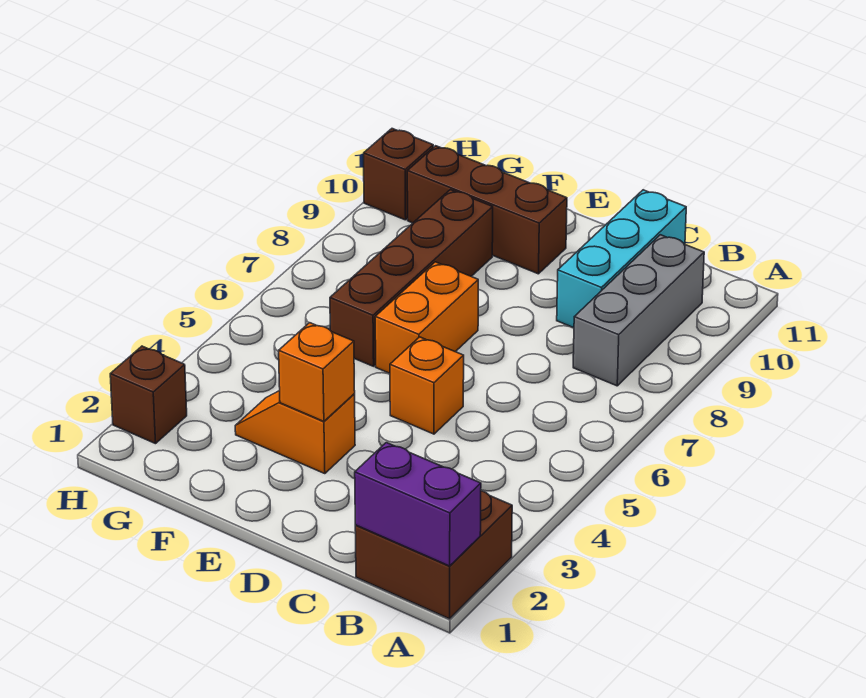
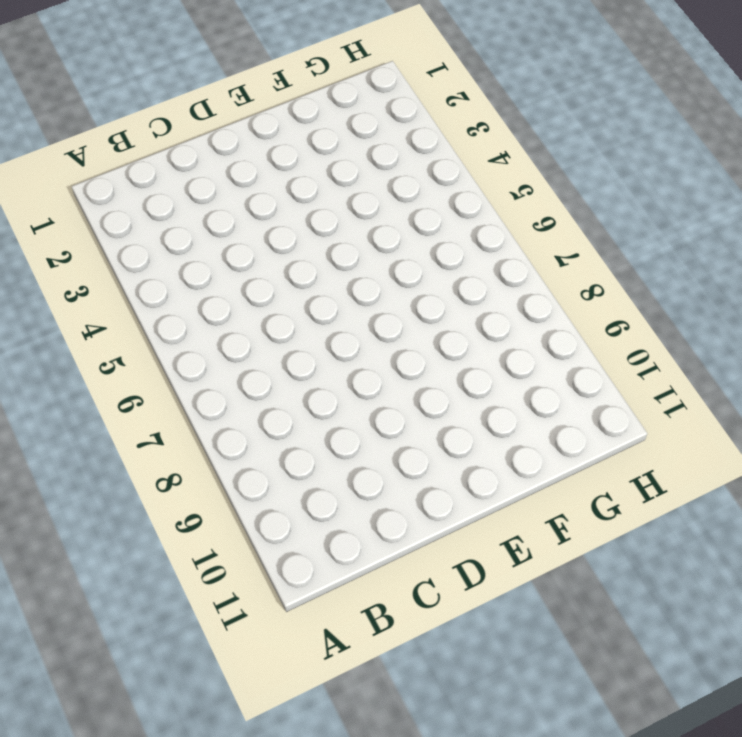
none -> brown 2x2 brick [355,491,512,619]
none -> grey 1x3 brick [573,235,704,386]
none -> cyan 1x3 brick [557,190,686,328]

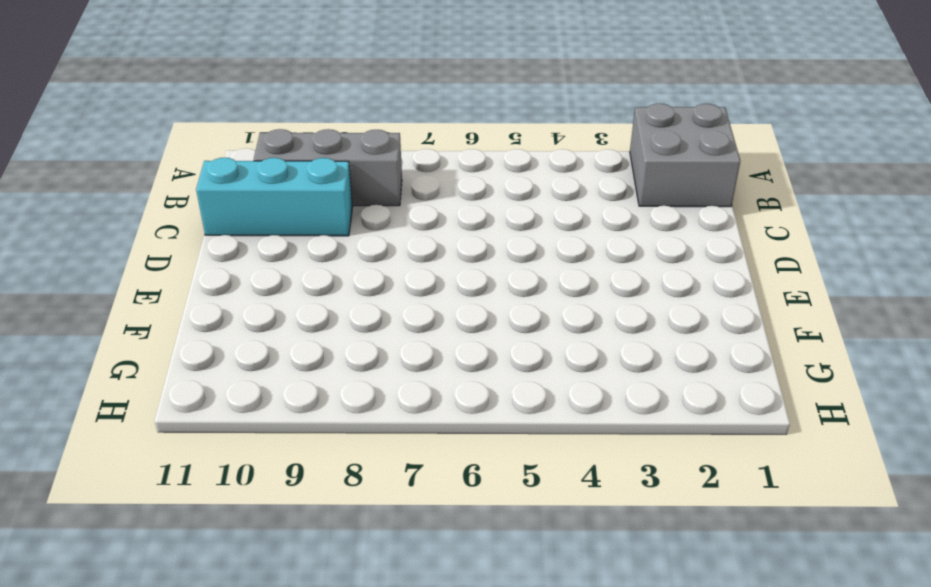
grey 2x2 brick [630,104,740,207] -> brown 2x2 brick [355,491,512,619]
none -> orange 1x1 brick [390,337,464,434]
none -> orange 1x2 slope [235,391,355,474]
none -> orange 1x2 brick [375,262,478,373]

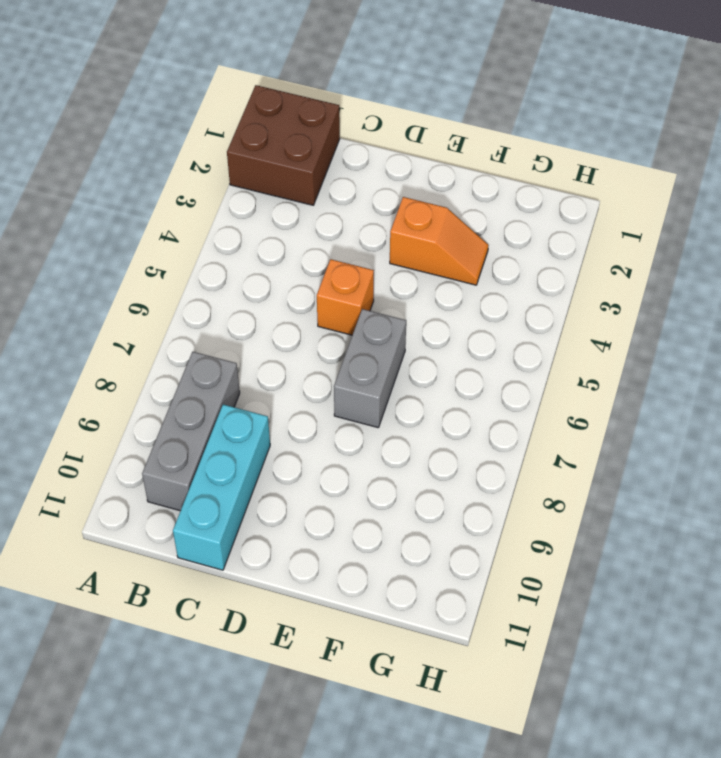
grey 1x2 brick [334,309,406,428] -> orange 1x2 brick [375,262,478,373]
none -> brown 1x3 brick [407,146,567,274]
none -> brown 1x4 brick [330,190,493,366]
none -> brown 1x1 brick [110,346,187,444]

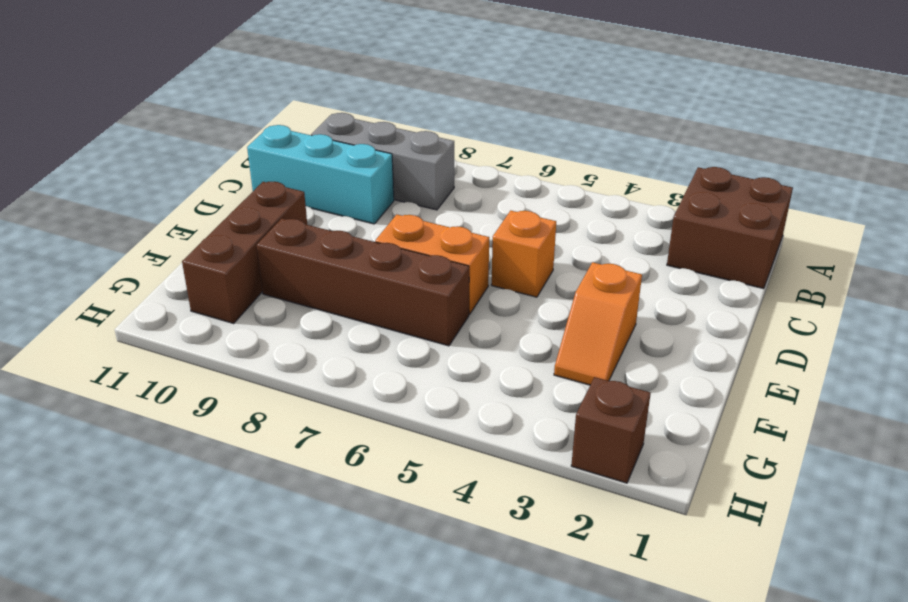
none -> brown 1x1 brick [364,129,433,220]
none -> purple 1x2 brick [355,443,481,566]
none -> orange 1x1 brick [279,323,355,421]

